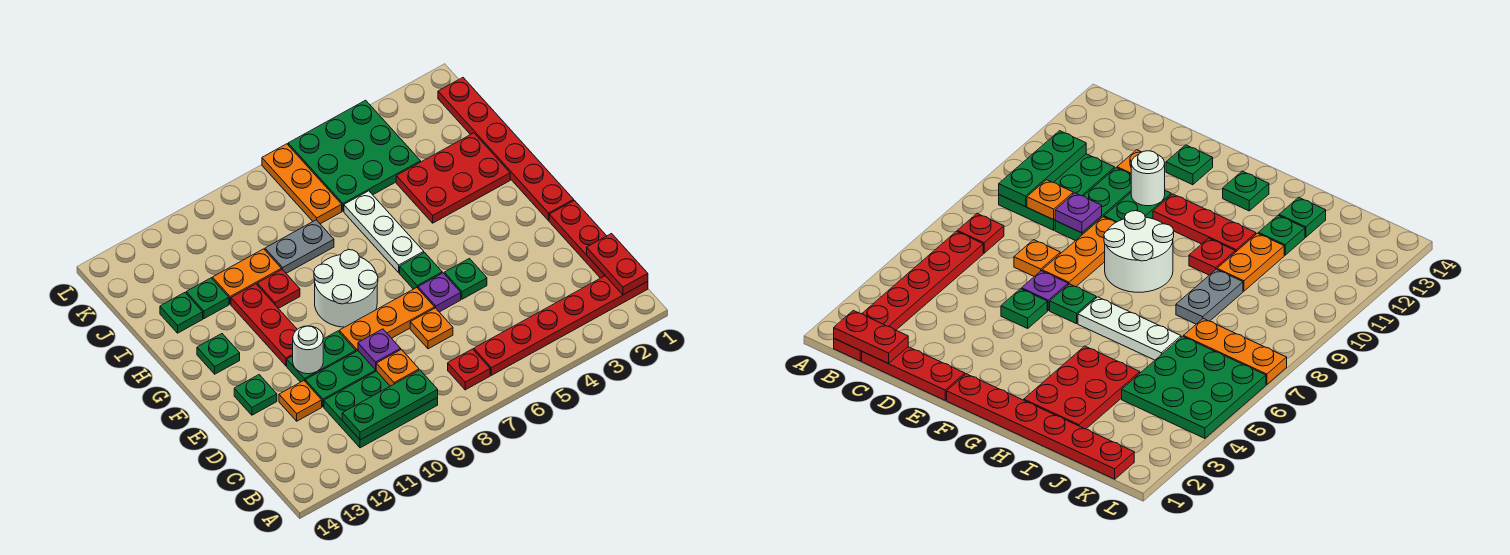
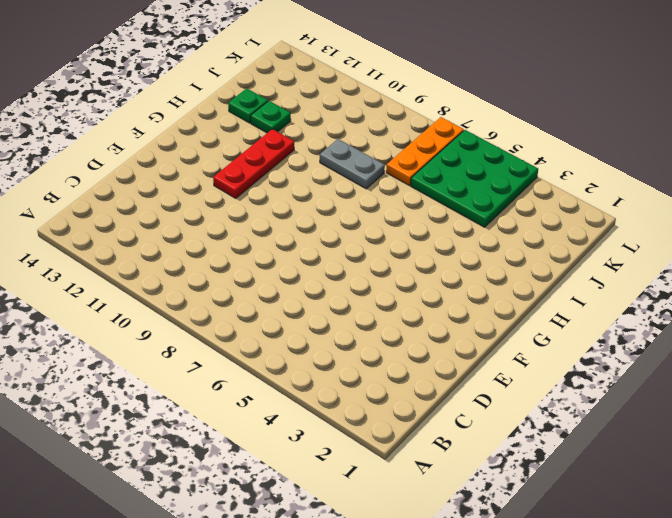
none -> red 1x6 plate [474,276,648,375]
none -> red 1x1 plate [448,349,490,390]
none -> green 2x3 plate [324,371,438,448]
none -> red 1x3 plate [549,201,606,278]

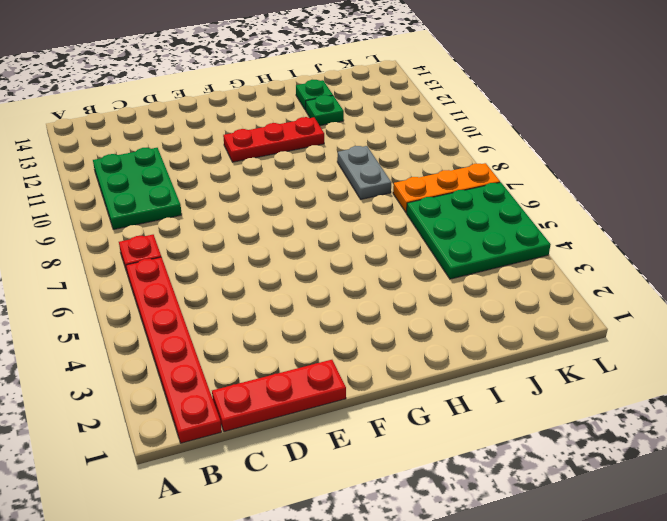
none -> orange 1x1 plate [410,308,453,349]
none -> green 1x3 plate [305,351,376,407]
none -> orange 1x1 plate [279,381,322,421]
none -> green 1x1 plate [444,258,487,299]

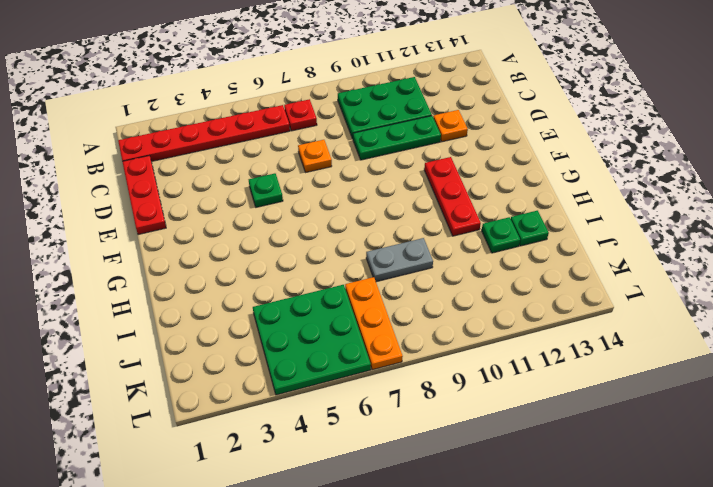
none -> purple 1x1 plate [418,273,461,312]
none -> orange 1x3 plate [339,288,435,351]
none -> green 1x2 plate [287,331,356,382]
none -> green 1x1 plate [234,375,277,415]

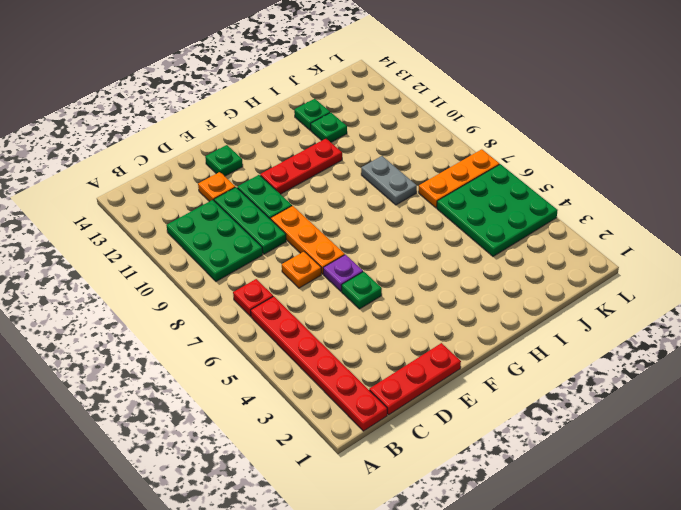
none -> red 1x6 plate [438,78,574,221]
none -> green 1x1 plate [400,253,442,289]
none -> white 2x2 round brick [314,250,378,327]
none -> white 1x3 plate [344,191,424,273]

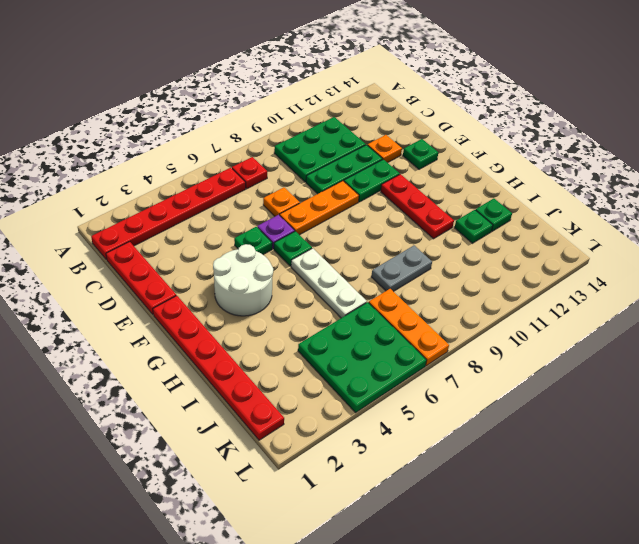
white 2x2 round brick [213,244,273,316] -> white 2x2 round brick moved to [314,250,378,327]
none -> green 1x1 plate [197,334,240,374]
none -> red 2x3 plate [396,133,510,223]
none -> red 1x1 plate [257,269,300,308]
none -> orange 1x2 plate [212,249,281,304]

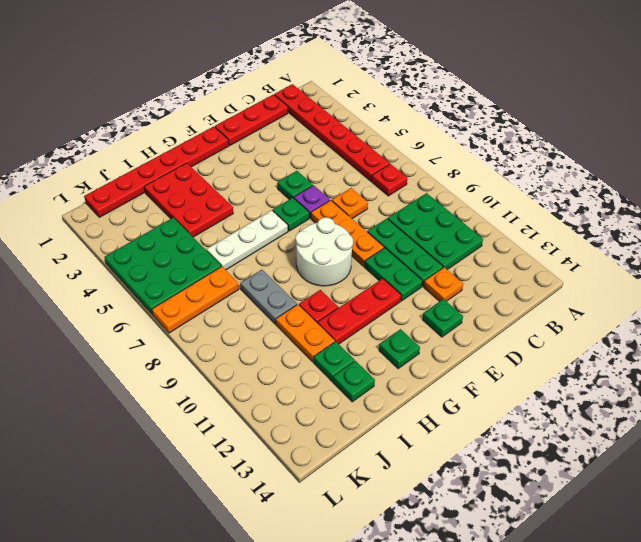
none -> red 1x2 plate [587,234,648,295]
none -> green 1x3 plate [342,370,438,440]
none -> orange 1x1 plate [376,349,419,386]
none -> purple 1x1 plate [358,329,401,370]

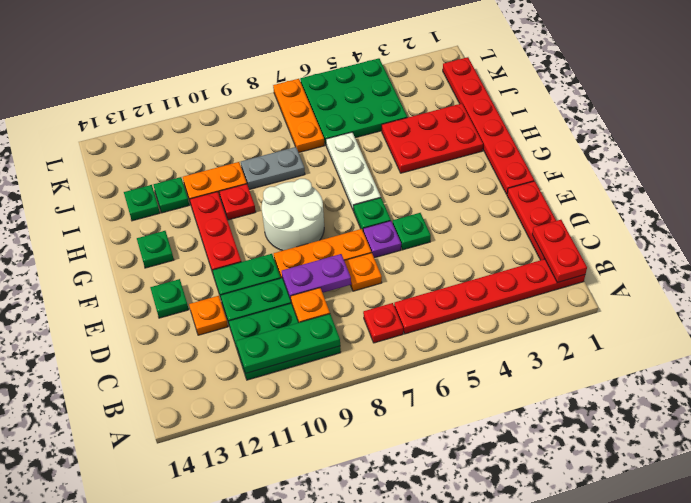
purple 1x2 plate [282,254,351,300] -> purple 1x1 plate [358,329,401,370]
none -> white 1x1 round brick [293,326,323,374]

